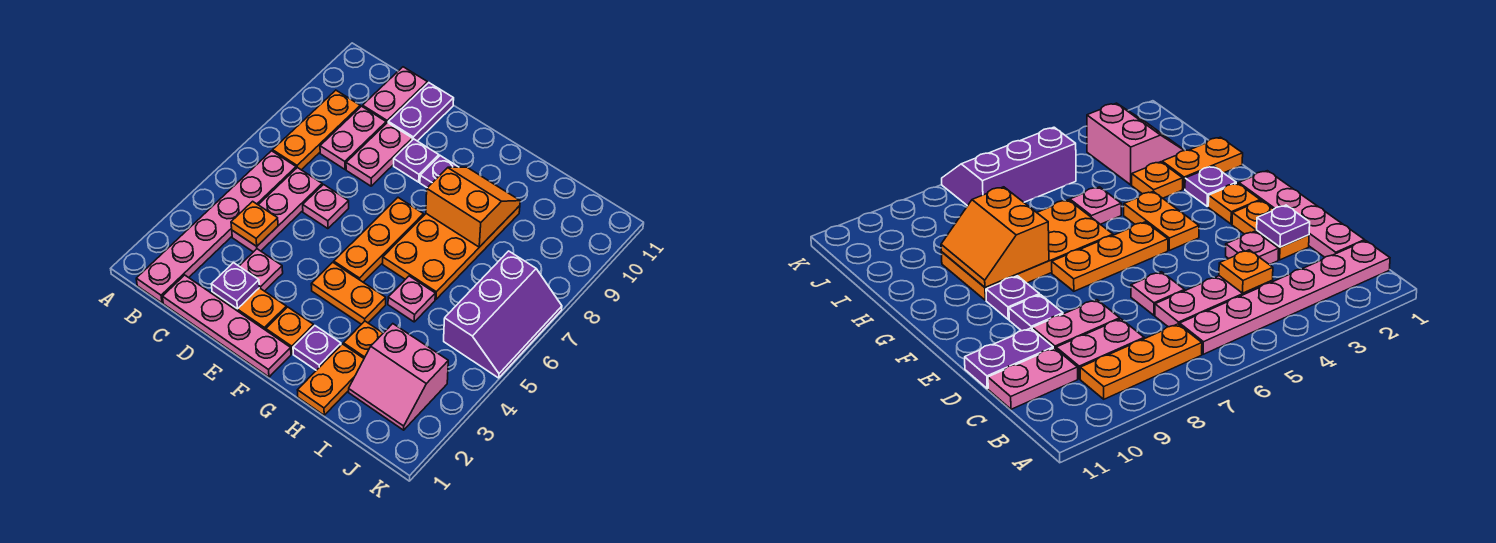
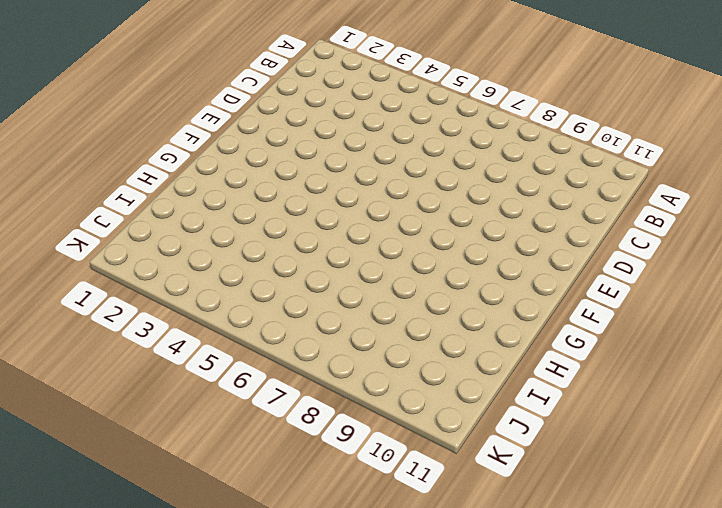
none -> pink 1x6 plate [136,151,296,303]
none -> orange 1x3 plate [273,90,360,170]
none -> pink 1x4 plate [162,275,291,377]

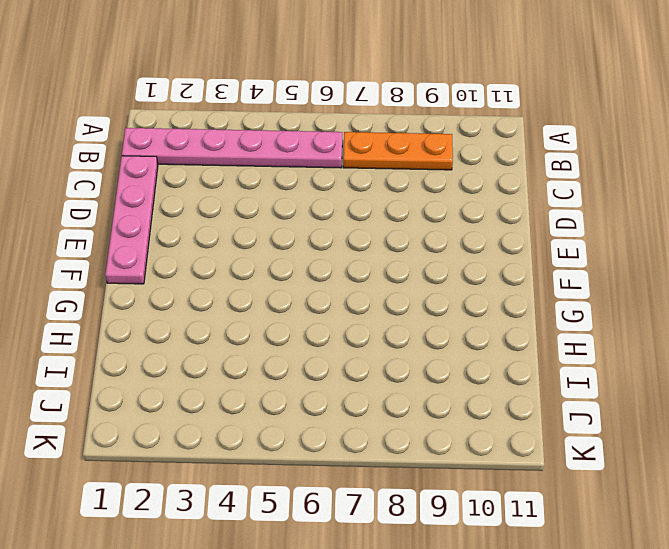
none -> pink 1x3 plate [232,167,322,252]
none -> pink 1x2 plate [320,106,386,169]
none -> pink 1x2 plate [363,67,428,123]

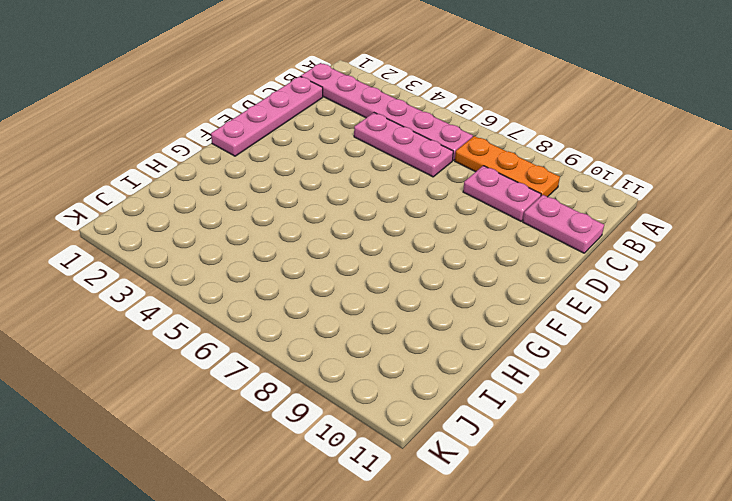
none -> orange 1x2 plate [212,288,286,330]
none -> pink 1x1 plate [239,249,283,291]
none -> pink 1x1 plate [303,185,349,229]

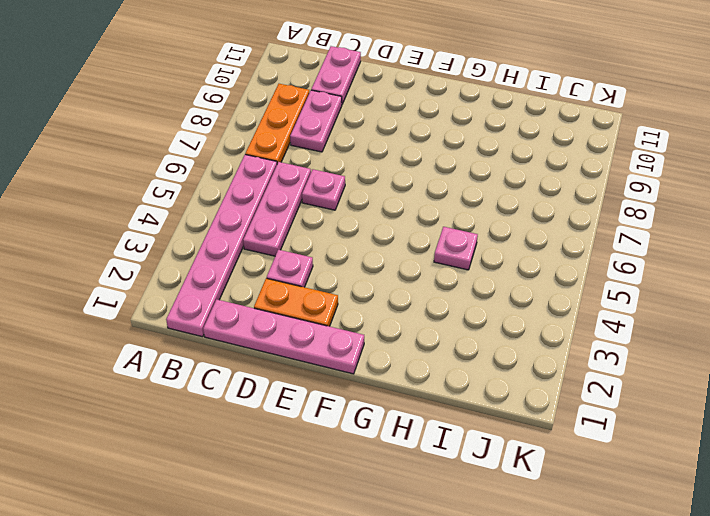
none -> pink 1x2 plate [346,122,412,186]
none -> purple 1x2 plate [388,83,454,141]
none -> purple 1x1 plate [394,139,439,182]

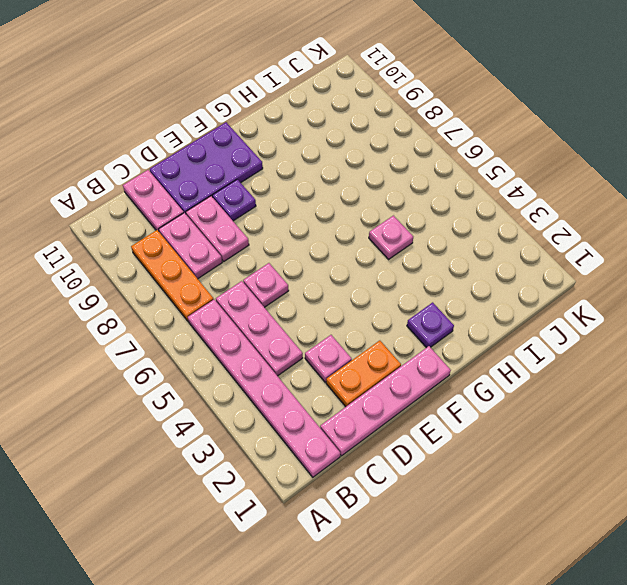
purple 2x3 plate [150,122,263,214] -> purple 1x2 plate [388,83,454,141]
none -> orange 1x1 plate [266,307,314,354]
none -> orange 1x2 plate [311,262,386,324]
none -> orange 1x3 plate [334,198,424,282]

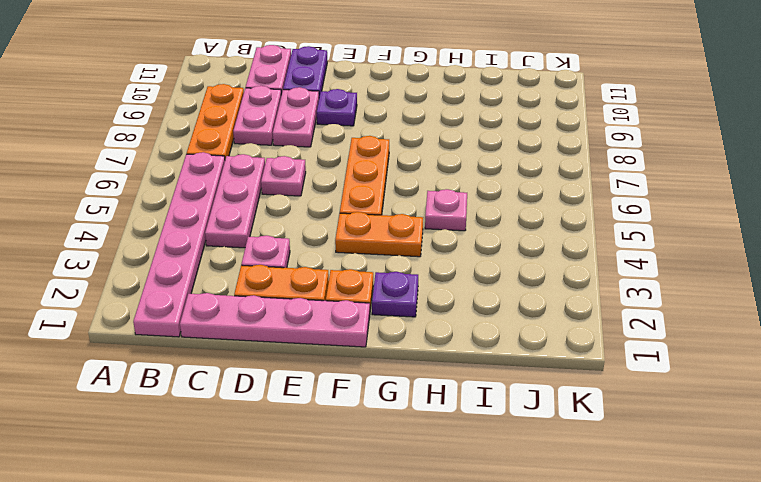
none -> purple 1x1 plate [420,156,458,188]
none -> orange 2x4 plate [383,206,520,299]
none -> orange 1x2 plate [298,344,364,415]

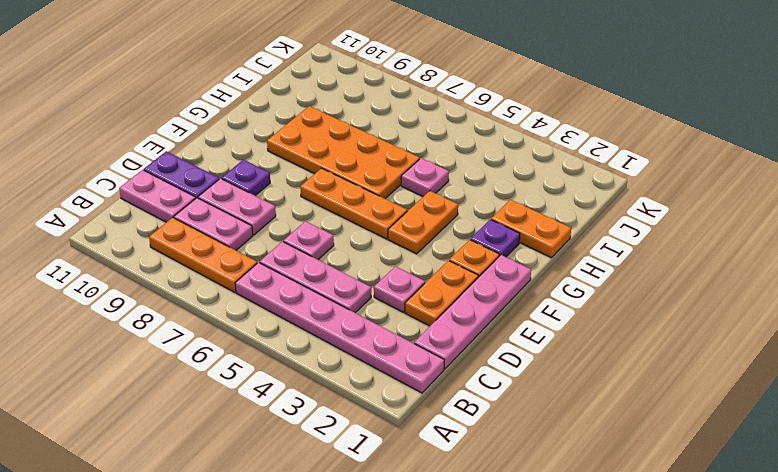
none -> purple 1x1 plate [420,156,458,188]
none -> orange 1x1 plate [343,321,383,358]
none -> pink 2x2 slope [349,324,448,430]

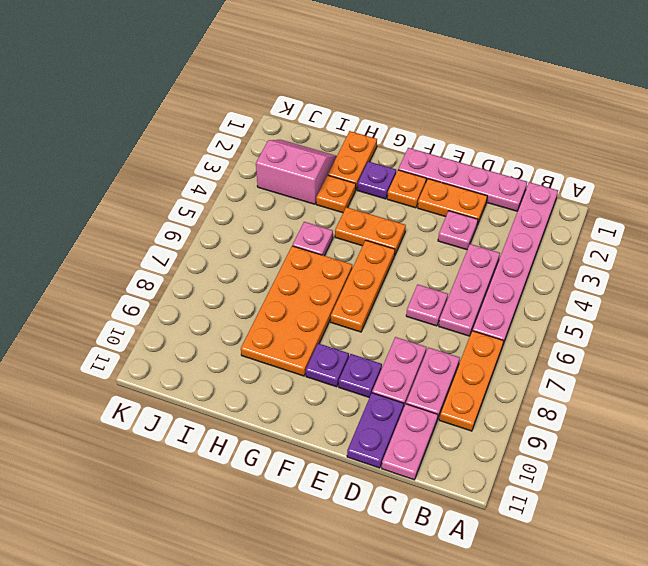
none -> purple 2x3 slope [444,251,562,378]
none -> orange 1x1 plate [231,201,278,246]
none -> purple 1x1 plate [211,263,259,309]

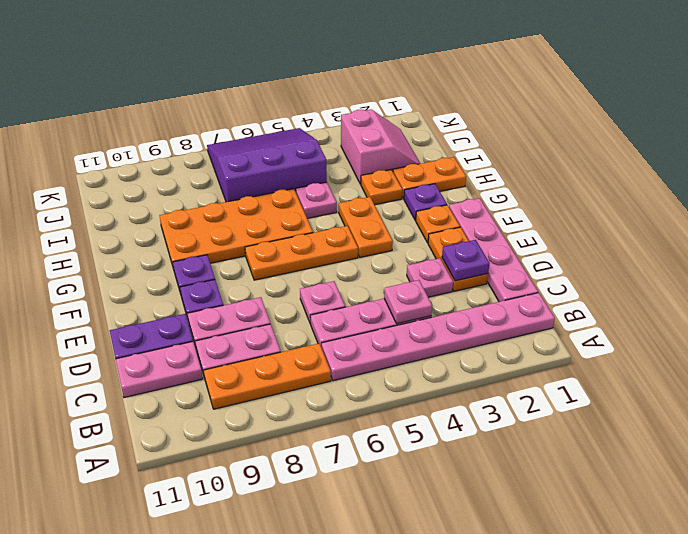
pink 1x1 plate [384,280,432,324] -> orange 1x1 plate [231,201,278,246]
purple 3x3 slope [207,128,327,202] -> purple 2x3 slope [444,251,562,378]
none -> orange 2x2 slope [426,167,520,247]

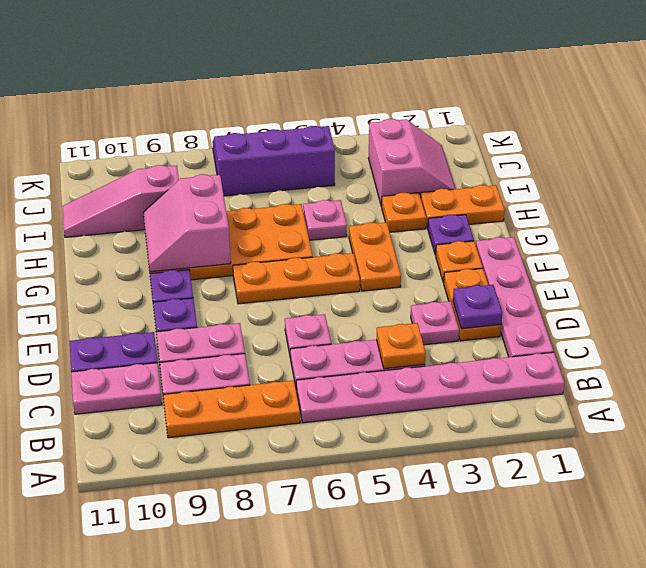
pink 2x2 slope [143,174,231,272] -> orange 2x2 slope [426,167,520,247]
pink 1x3 slope [62,165,179,237] -> none

